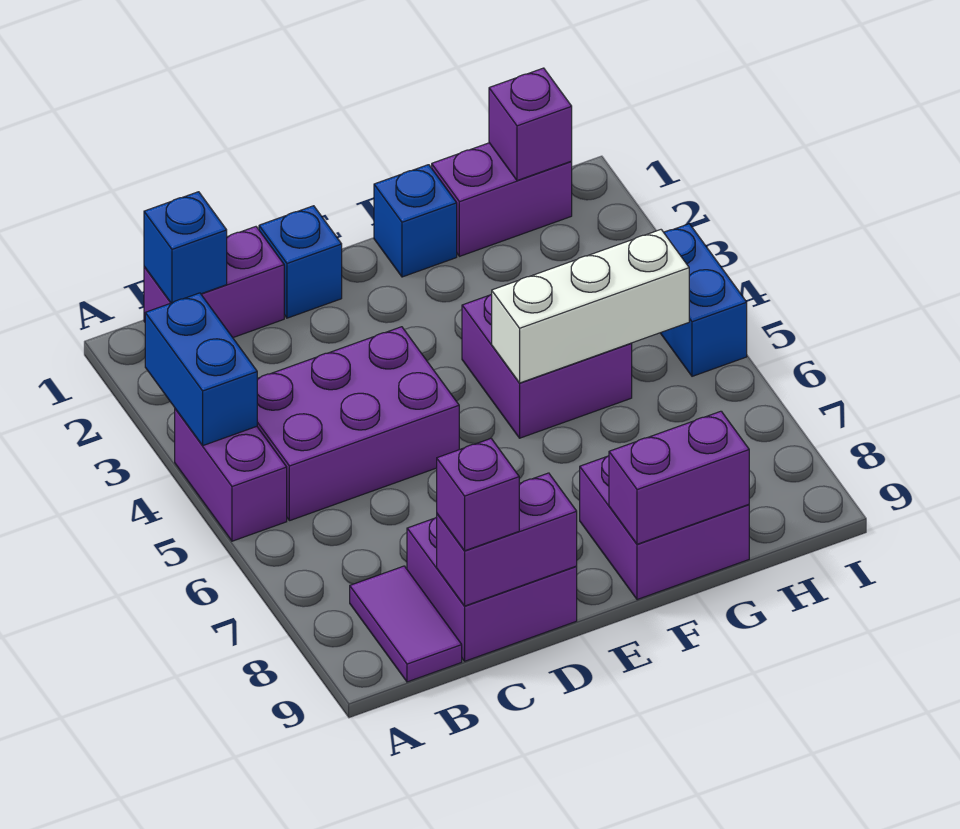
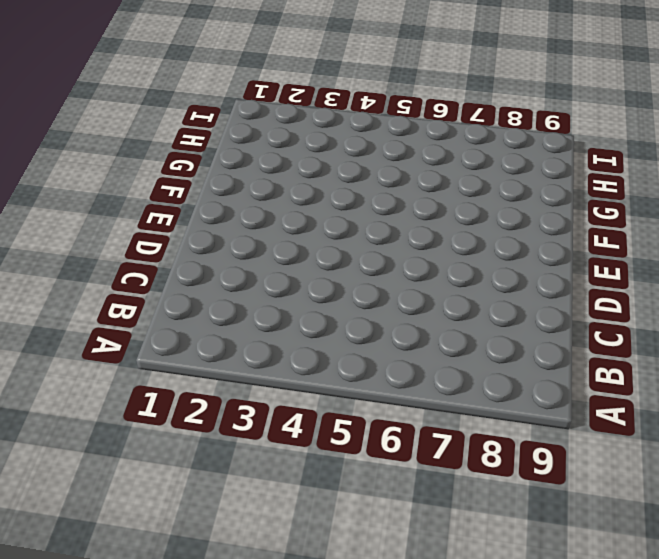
none -> purple 1x2 brick [175,409,287,541]
none -> purple 1x2 brick [144,227,284,338]
none -> purple 2x3 brick [257,327,459,521]

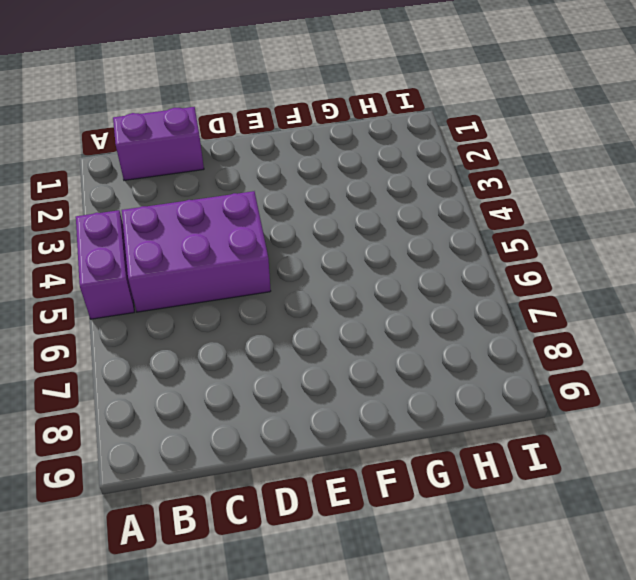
none -> purple 1x2 tile [350,566,462,682]
none -> purple 2x2 brick [407,517,577,661]
none -> blue 1x1 brick [259,206,342,318]

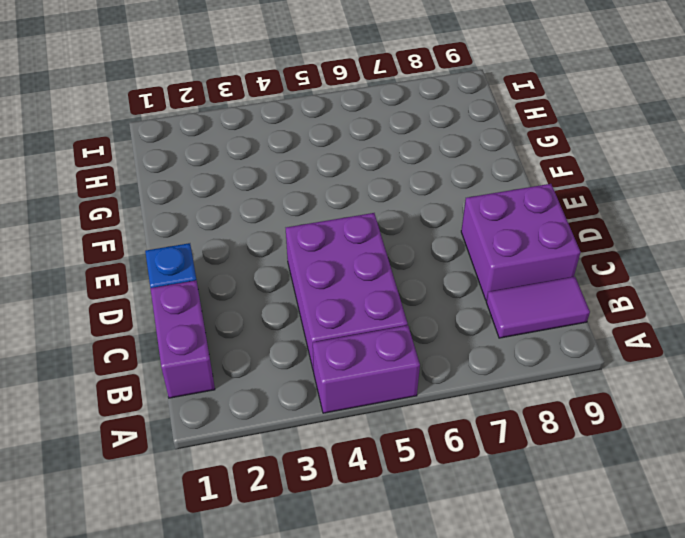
none -> blue 1x1 brick [374,165,457,277]
none -> purple 2x2 brick [462,294,632,438]
none -> purple 2x2 brick [580,456,749,600]

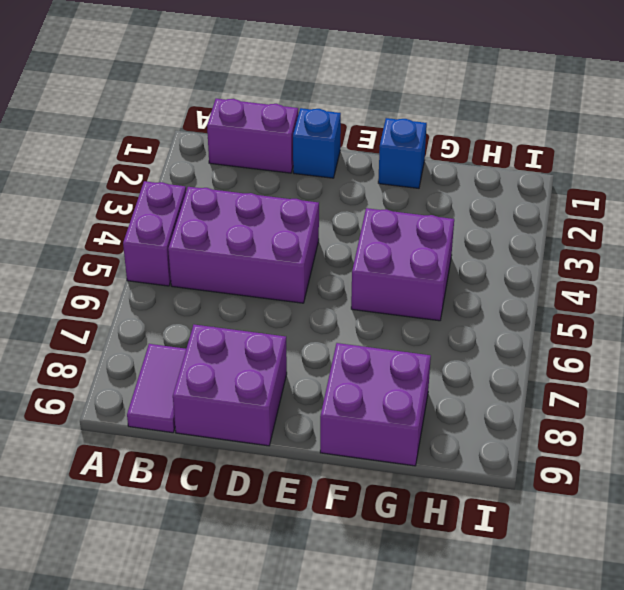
none -> purple 1x2 brick [432,143,572,256]
none -> blue 1x2 brick [661,224,747,376]
none -> blue 1x2 brick [145,293,257,446]

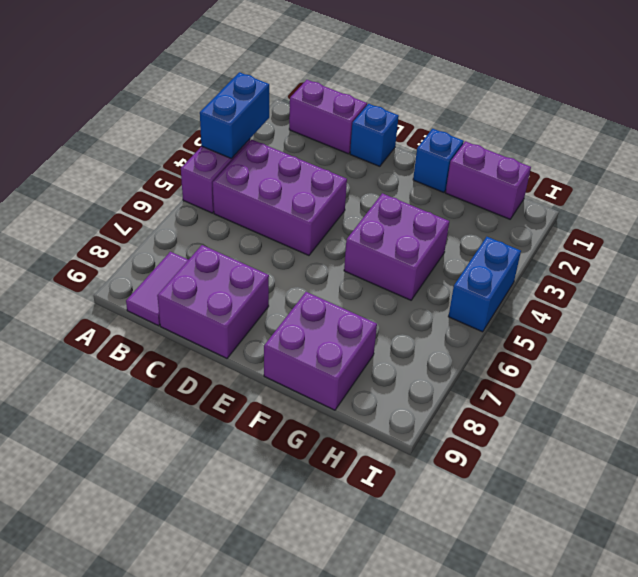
none -> blue 1x1 brick [144,192,227,303]
none -> purple 1x2 brick [437,473,577,606]
none -> white 1x3 brick [492,230,689,383]

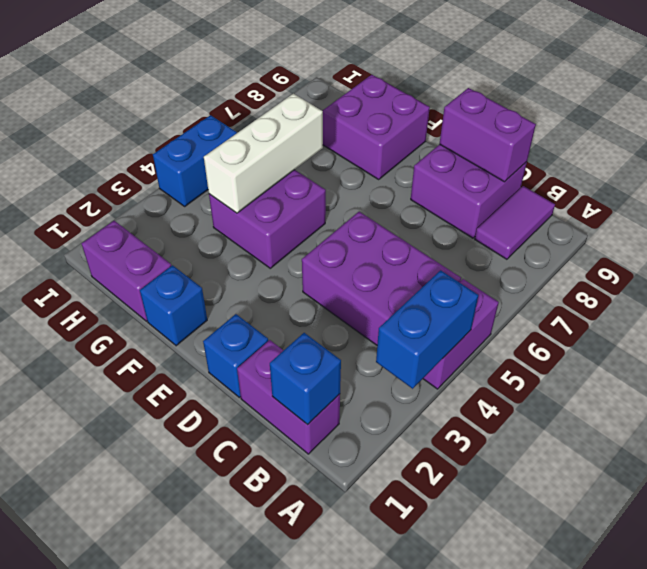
white 1x3 brick [204,94,323,213] -> white 1x3 brick turned to [492,230,689,383]
none -> purple 1x2 brick [609,411,749,544]
none -> purple 1x1 brick [489,68,572,181]
none -> purple 1x1 brick [437,438,519,551]

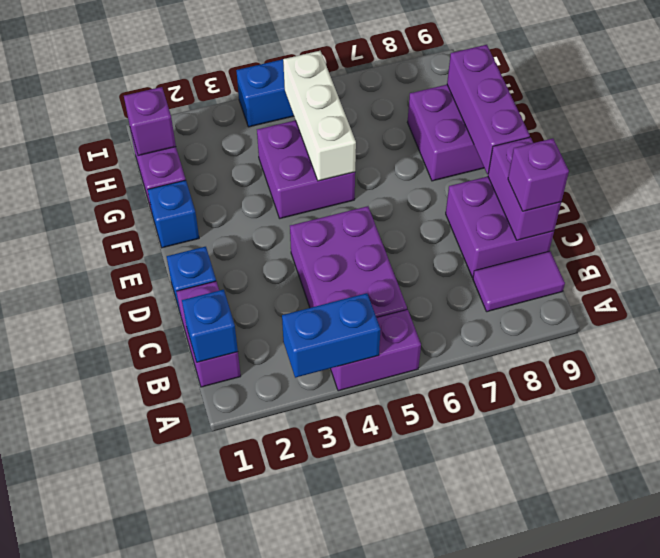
purple 1x3 brick [447,45,530,174] -> purple 1x2 brick [609,411,749,544]

